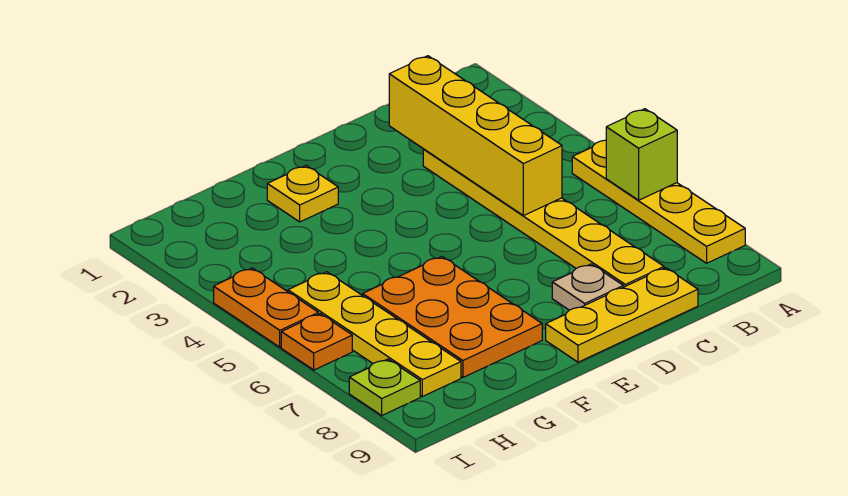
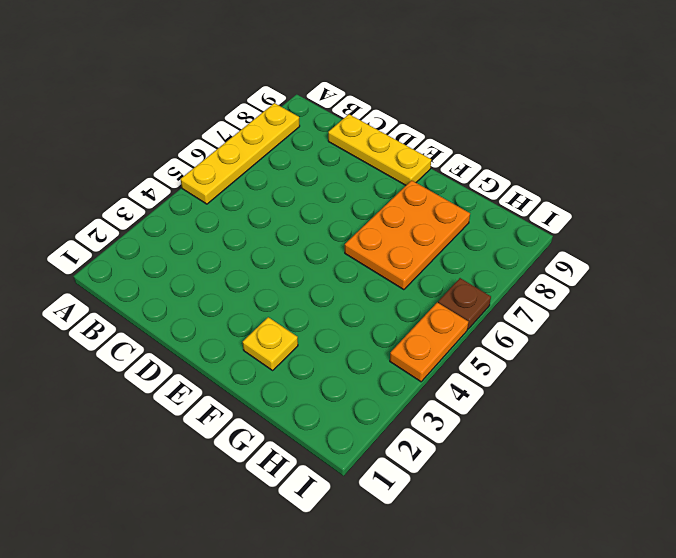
brown 1x1 plate [438,278,491,329] -> orange 1x1 plate [281,314,352,370]
none -> yellow 1x6 plate [423,149,664,287]
none -> tan 1x1 plate [552,264,623,310]
none -> yellow 1x4 plate [288,272,461,396]

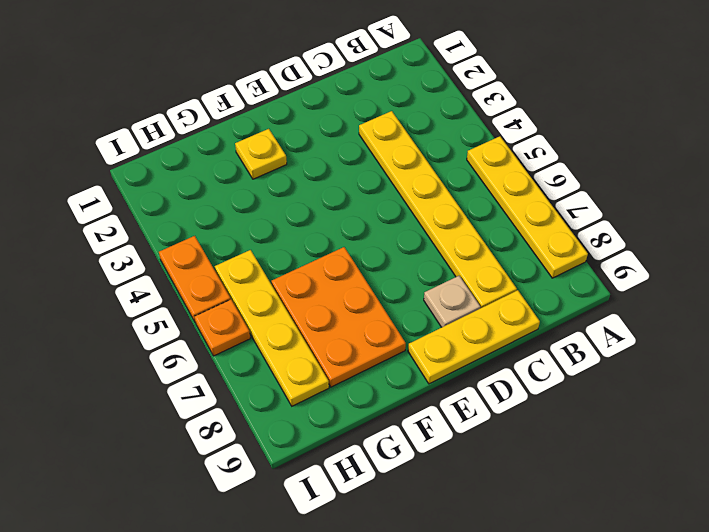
none -> lime 1x1 plate [349,359,420,415]
none -> lime 1x1 brick [606,109,677,200]
none -> yellow 1x4 brick [389,56,562,216]

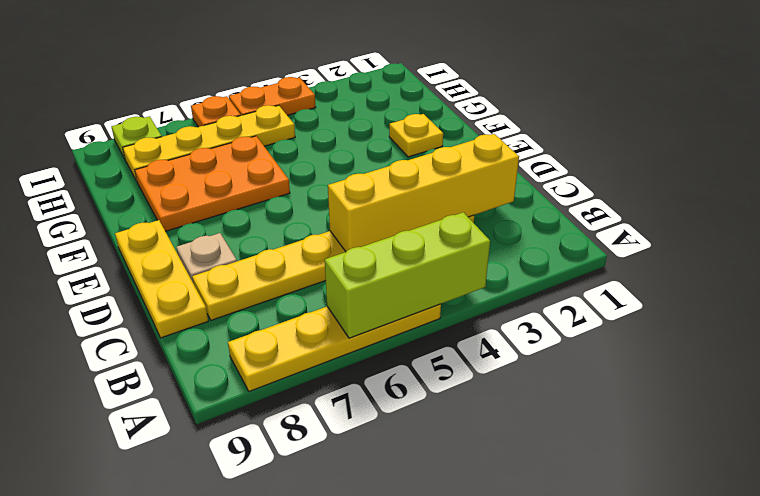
lime 1x3 brick [325,212,490,338] -> lime 1x1 brick [606,109,677,200]

